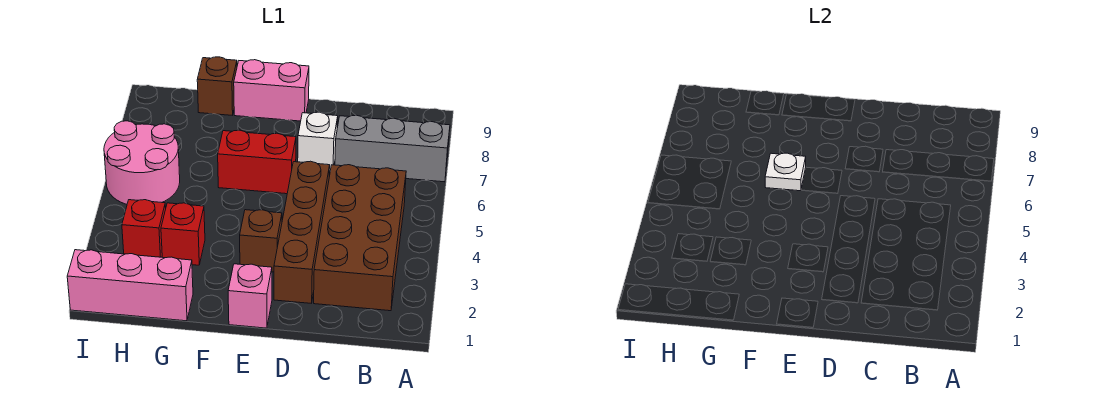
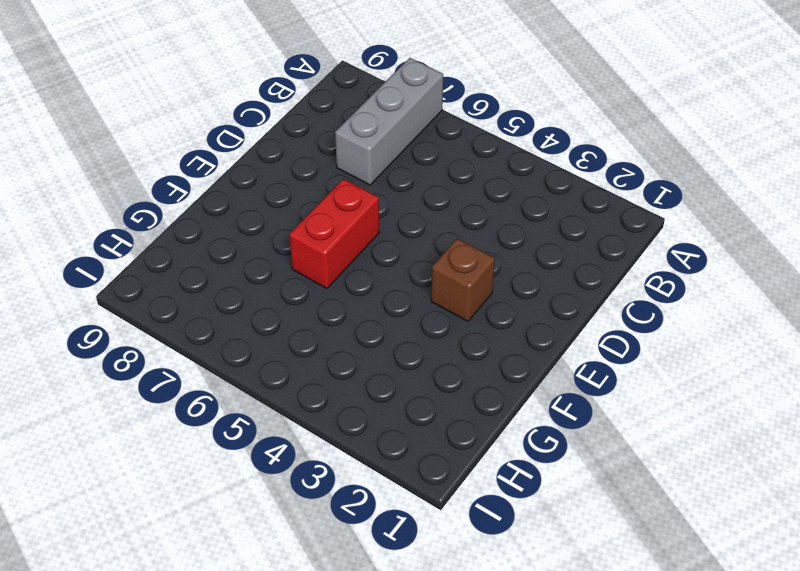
none -> brown 2x4 brick [314,165,406,311]
none -> brown 1x4 brick [274,161,330,303]
none -> white 1x1 brick [298,112,338,172]

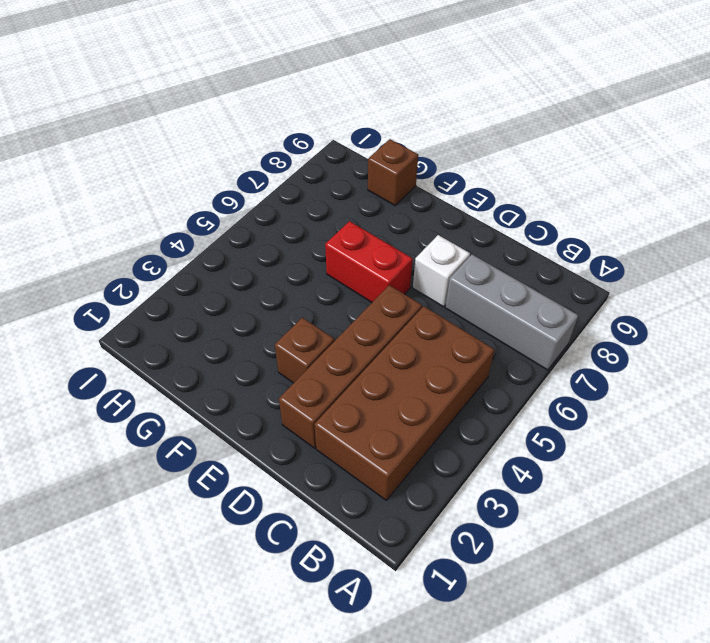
none -> pink 1x1 brick [228,264,272,328]
none -> pink 1x2 brick [234,60,309,121]
none -> pink 1x3 brick [67,250,193,321]

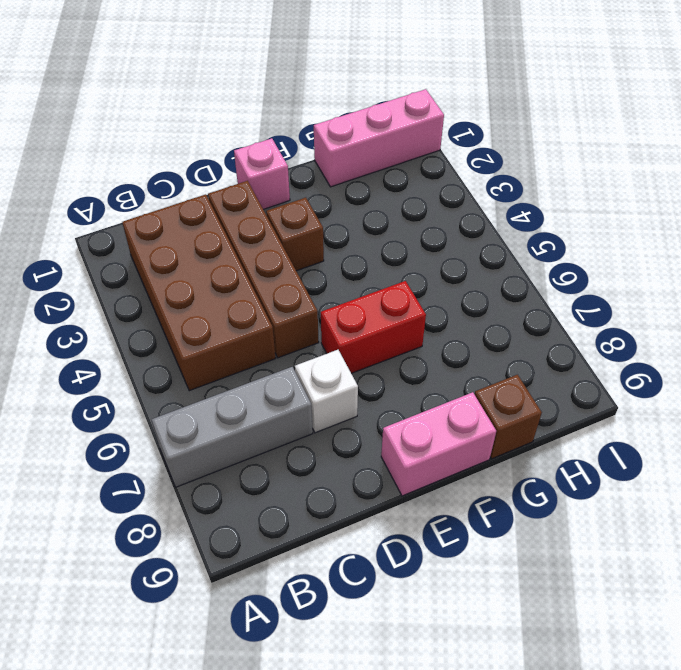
none -> red 1x1 brick [161,203,205,265]
none -> red 1x1 brick [122,200,166,257]
none -> pink 2x2 round brick [104,121,180,204]

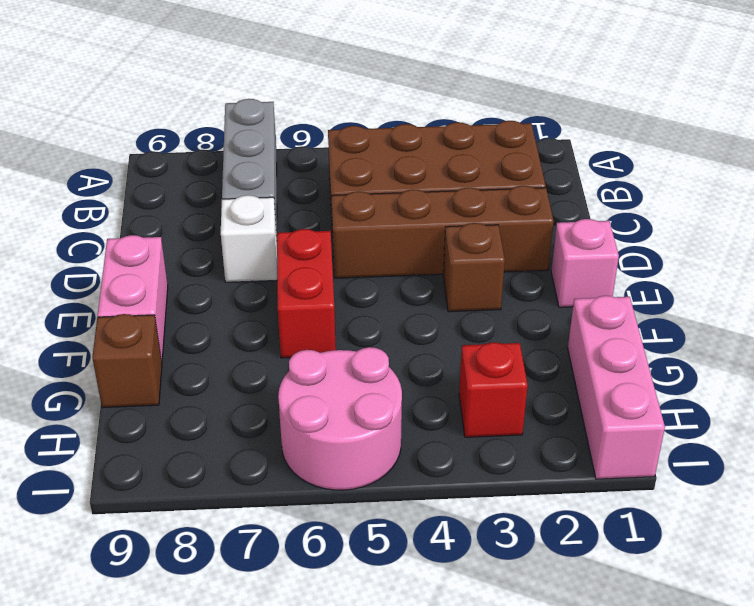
none -> red 1x1 brick [161,203,205,265]
none -> white 1x1 plate [765,153,806,191]

